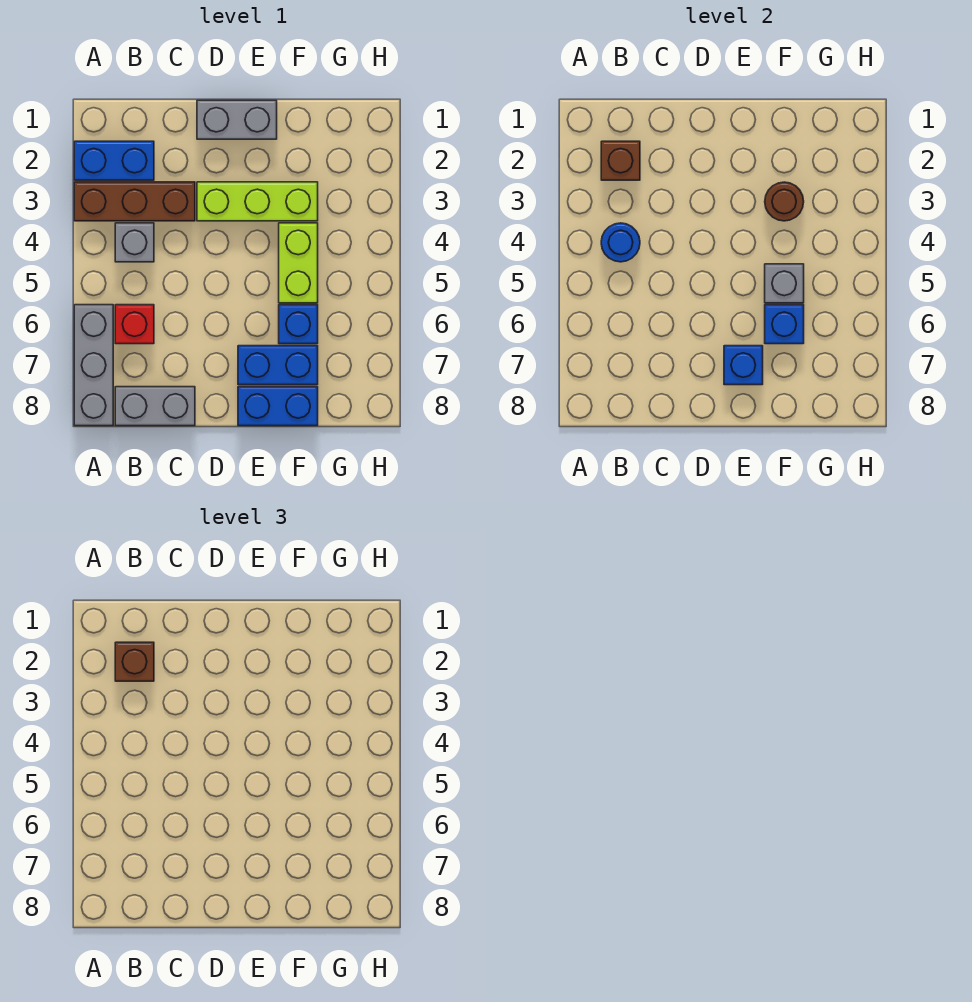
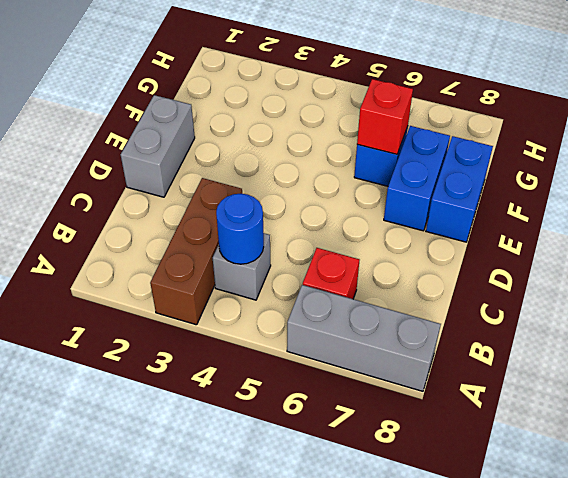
red 1x1 brick [357,79,413,154] -> blue 1x1 brick [765,305,804,344]
none -> blue 1x2 brick [74,141,154,180]
none -> grey 1x2 brick [115,387,195,426]
none -> lime 1x3 brick [197,182,318,221]

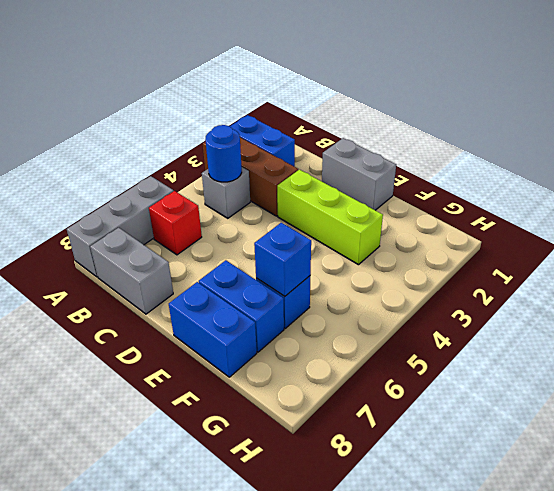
none -> lime 1x2 brick [279,223,318,303]
none -> brown 1x1 brick [601,141,640,180]
none -> blue 1x1 brick [724,346,763,385]

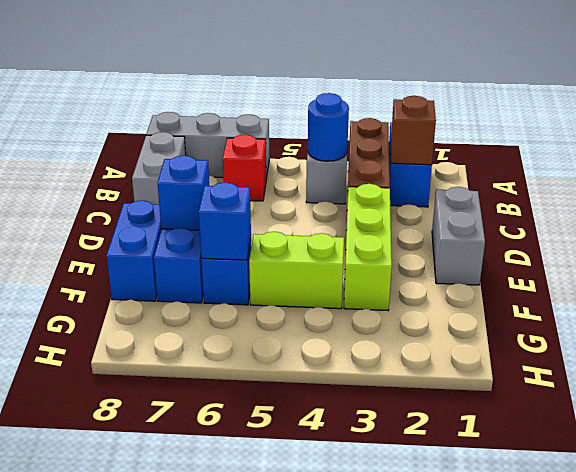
none -> brown 1x1 round brick [765,182,804,221]
none -> grey 1x1 brick [765,264,804,303]
none -> brown 1x1 brick [115,642,154,681]

